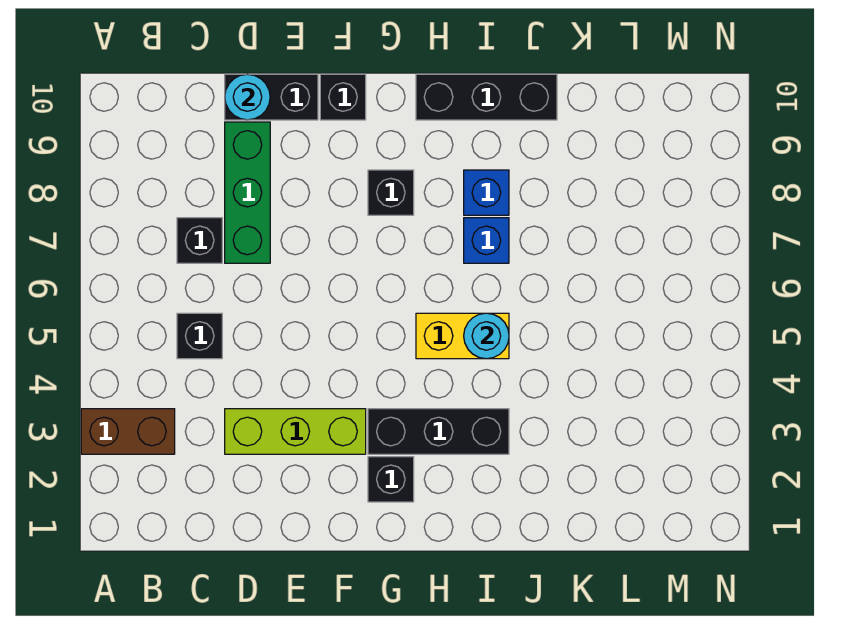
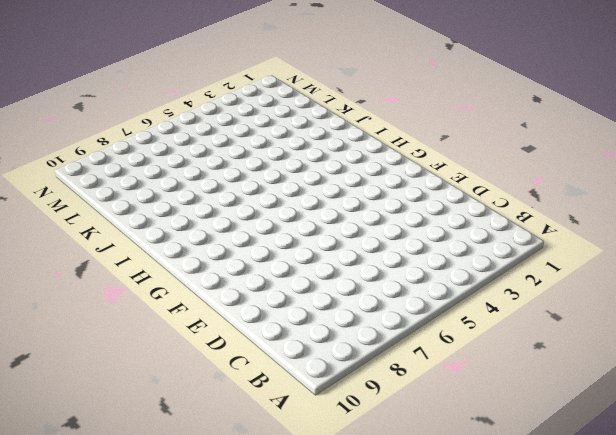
none -> brown 1x2 brick [81,409,175,454]
none -> black 1x1 brick [177,313,222,359]
none -> black 1x1 brick [177,218,222,263]

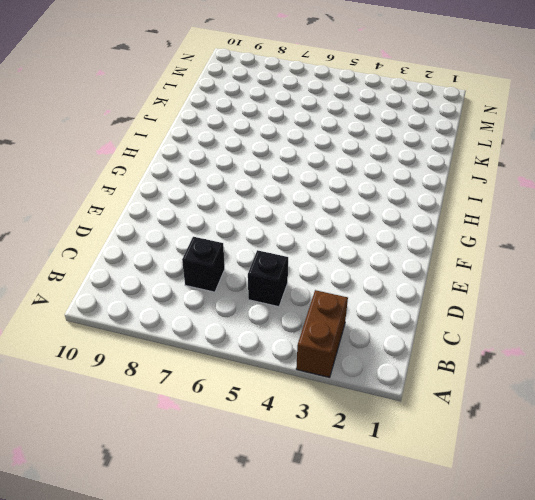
none -> lime 1x3 brick [225,409,366,454]
none -> green 1x3 brick [225,122,270,263]
none -> black 1x2 brick [225,74,318,120]

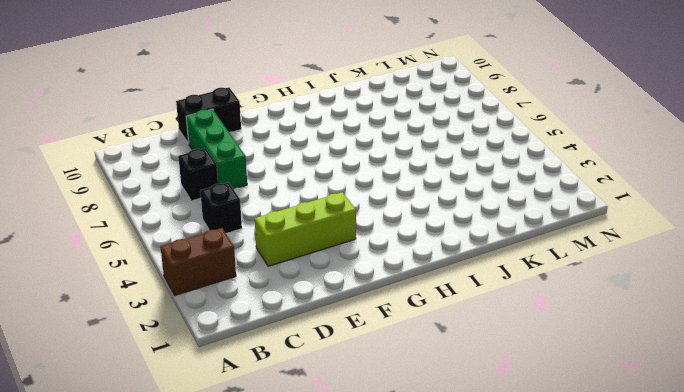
none -> black 1x1 brick [320,74,366,120]
none -> black 1x1 brick [368,457,414,502]
none -> black 1x3 brick [368,409,509,454]

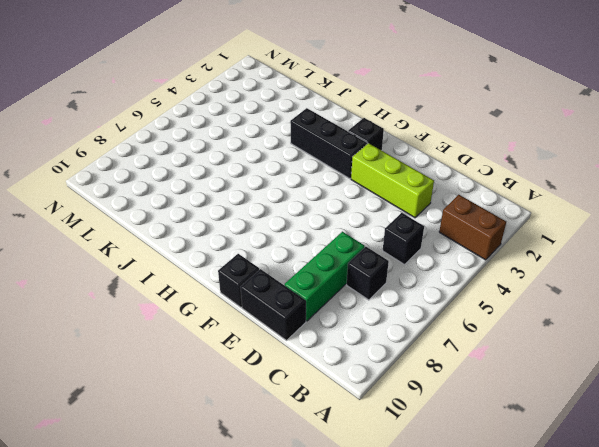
none -> black 1x1 brick [368,170,414,215]
none -> yellow 1x2 brick [416,313,509,359]
none -> black 1x3 brick [416,74,557,120]

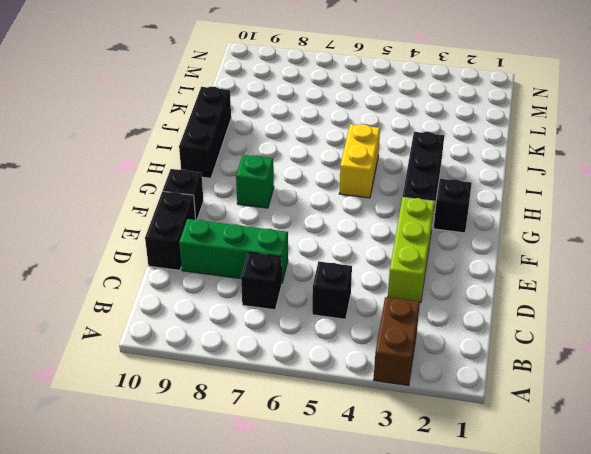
green 1x1 brick [236,155,274,208] -> black 1x1 brick [368,170,414,215]
none -> blue 1x1 brick [464,218,509,263]
none -> blue 1x1 brick [464,170,509,215]
none -> cyan 1x1 round brick [225,74,270,120]

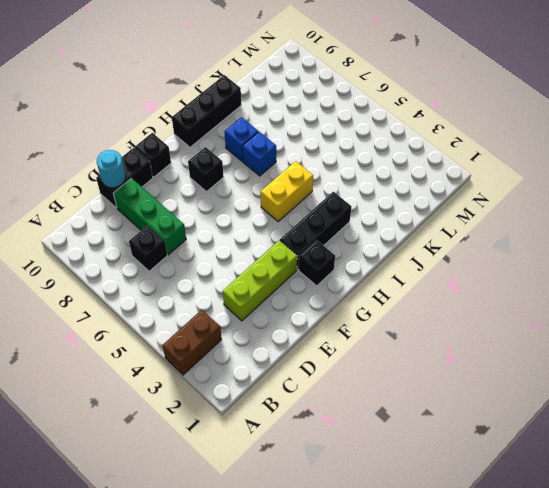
none -> black 1x1 brick [177,313,222,359]
none -> cyan 1x1 round brick [464,313,509,359]

